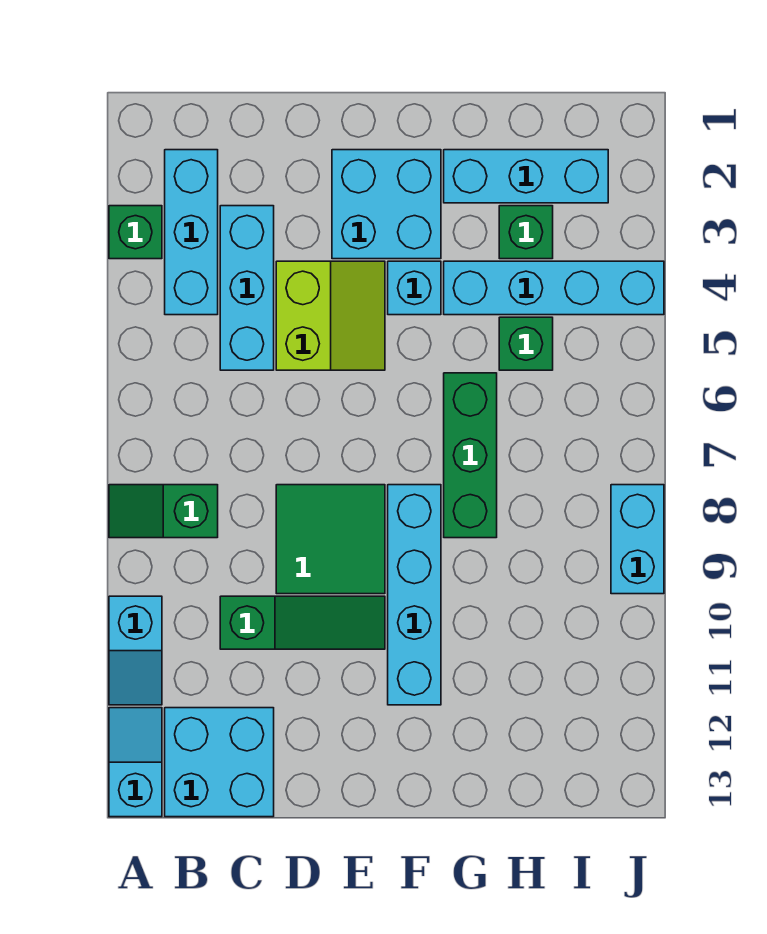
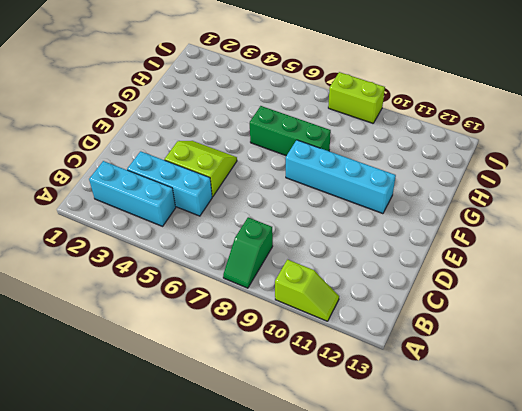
lime 1x2 slope [275,260,339,321] -> cyan 1x2 slope [109,596,162,705]
lime 1x2 brick [328,72,385,123] -> cyan 1x2 brick [611,485,664,594]
none -> green 1x1 brick [109,206,162,259]
none -> cyan 1x2 slope [109,708,162,817]
none -> cyan 2x2 brick [165,708,274,817]

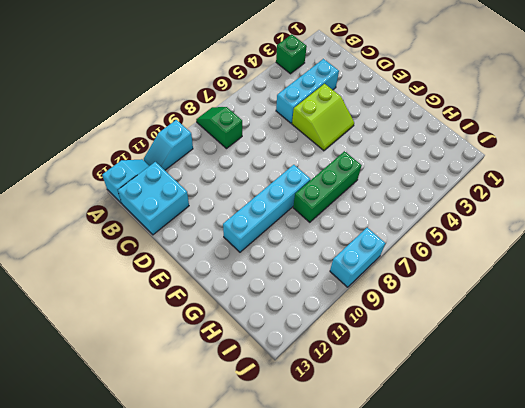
none -> cyan 1x3 brick [165,150,218,315]
none -> green 1x3 slope [220,596,385,649]
none -> green 2x2 tile [276,485,385,594]

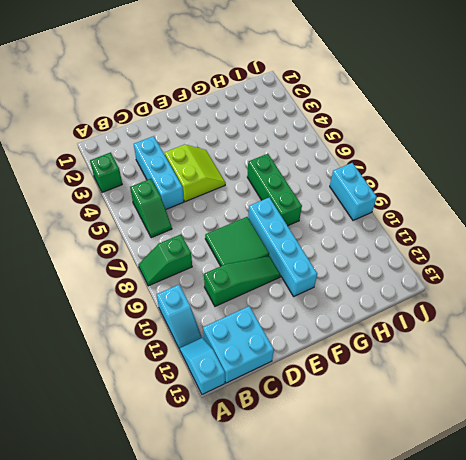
green 1x2 slope [130,179,172,238] -> none
none -> cyan 1x3 brick [165,150,218,315]
none -> cyan 2x2 brick [332,150,441,259]
none -> cyan 1x1 brick [388,261,441,315]

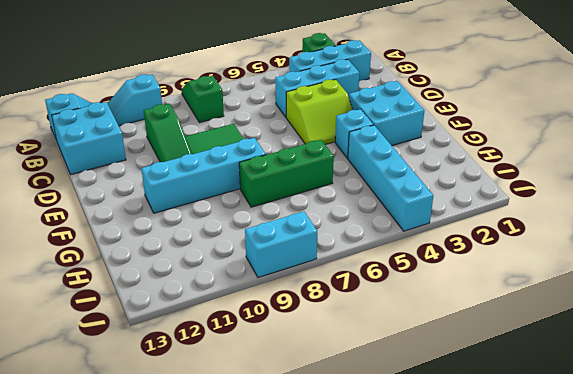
none -> cyan 1x3 brick [444,150,608,203]
none -> green 1x1 brick [499,206,553,259]
none -> green 1x1 brick [499,317,553,370]

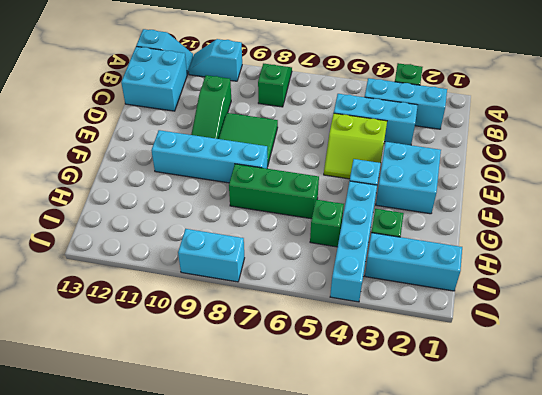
cyan 1x3 brick [365,233,462,291] -> cyan 1x3 brick turned to [444,150,608,203]

